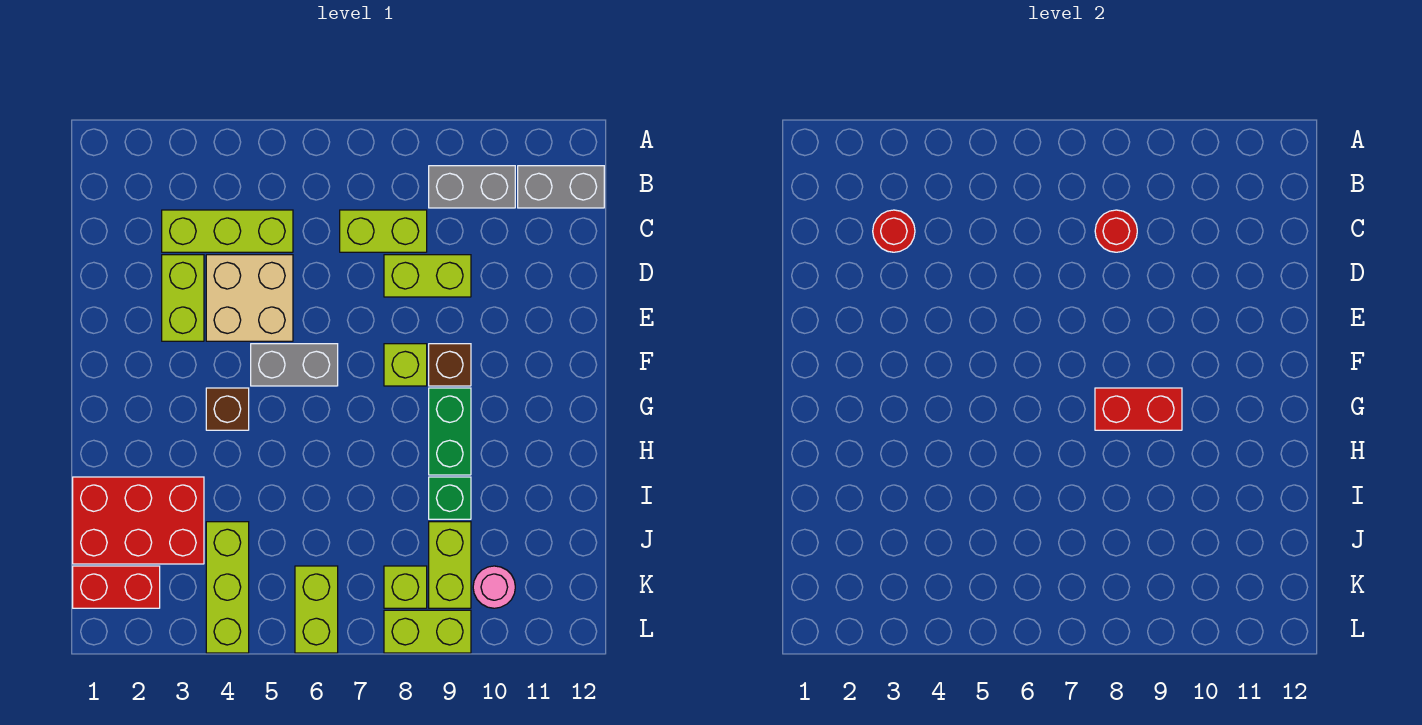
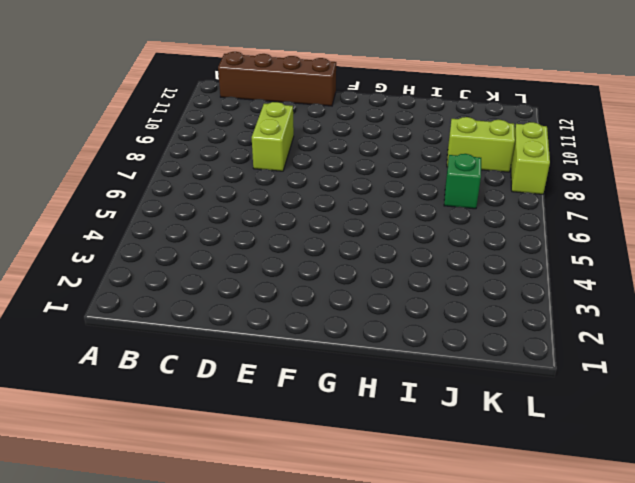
brown 1x4 brick [218,52,336,106] -> grey 1x2 brick [518,166,604,208]
green 1x1 brick [444,154,481,209] -> green 1x1 brick moved to [429,477,471,519]
none -> grey 1x2 brick [429,166,515,208]
none -> lime 1x3 brick [162,210,293,252]
none -> lime 1x2 brick [340,210,427,252]

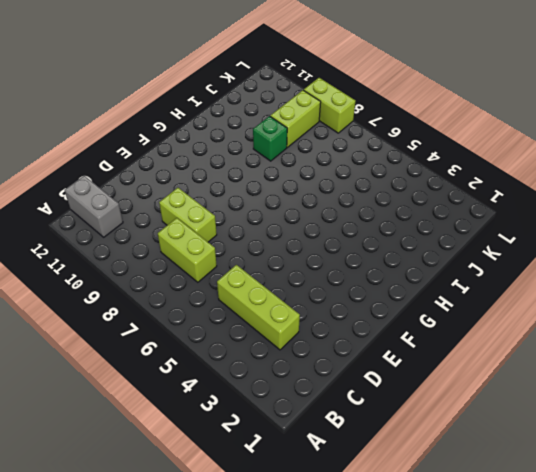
none -> grey 1x2 brick [429,166,515,208]
none -> lime 1x2 brick [162,255,204,341]
none -> tan 2x2 brick [206,255,293,341]

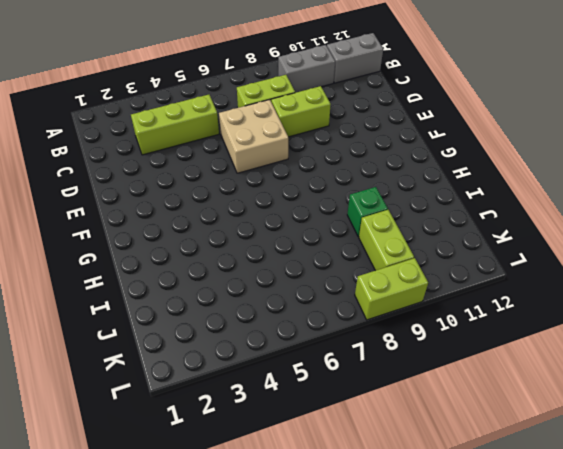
tan 2x2 brick [219,100,288,173] -> tan 2x2 brick moved to [206,255,293,341]
none -> lime 1x2 brick [162,255,204,341]
none -> grey 1x2 brick [251,344,338,386]
none -> lime 1x1 brick [384,344,427,386]

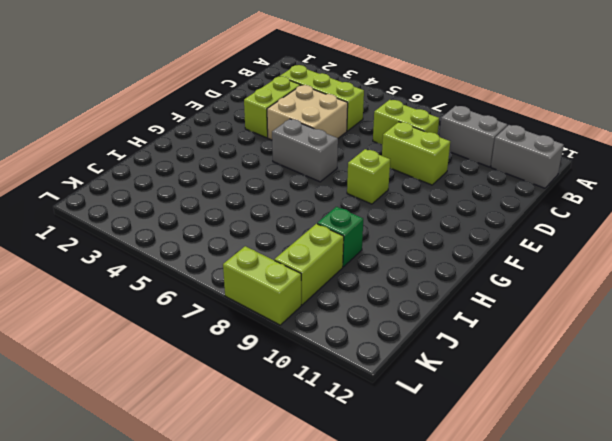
none -> brown 1x1 brick [429,344,471,386]
none -> brown 1x1 brick [206,388,249,430]
none -> green 1x2 brick [429,388,471,475]

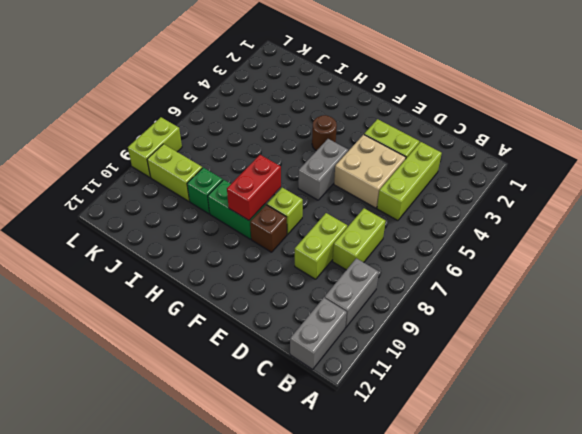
brown 1x1 round brick [312,115,337,151] -> brown 1x1 brick [206,388,249,430]
none -> red 2x3 brick [73,477,204,564]
none -> lime 1x3 brick [206,522,249,653]
none -> red 1x2 brick [73,566,160,608]

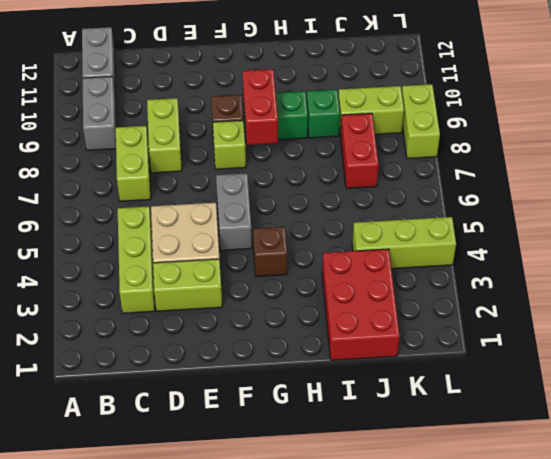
red 1x2 brick [341,113,379,188] -> red 1x2 brick moved to [73,566,160,608]
none -> lime 1x2 brick [295,566,338,653]
none -> lime 1x1 brick [384,566,427,608]
none -> pink 1x1 round brick [473,566,515,608]

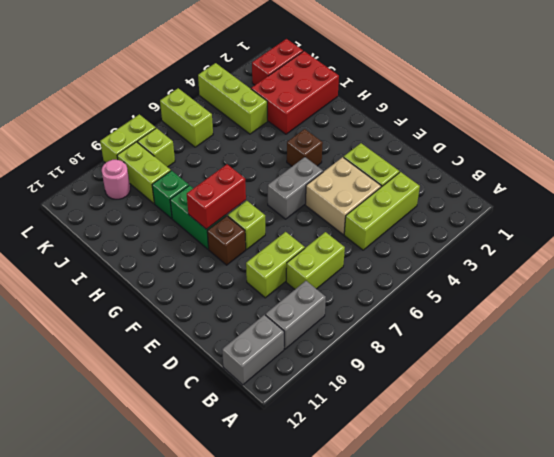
none -> red 1x1 round brick [873,210,915,252]
none -> red 1x1 round brick [1095,210,1137,252]

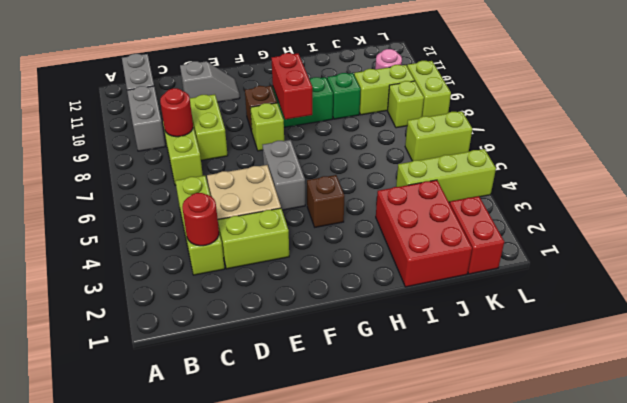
grey 1x2 slope [180,61,240,102] -> none

